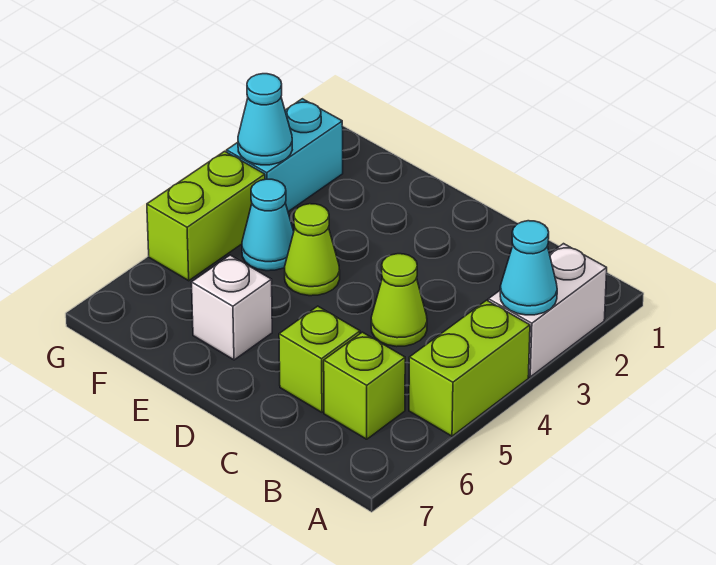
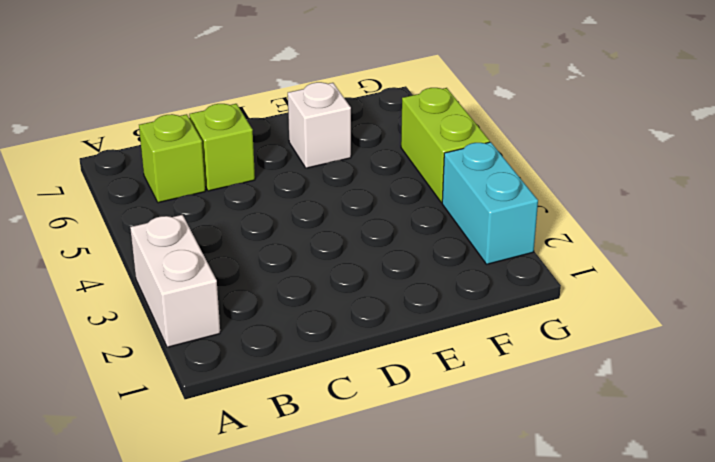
none -> lime 1x2 brick [409,300,530,436]
none -> lime 1x1 cone [371,254,427,347]
none -> lime 1x1 cone [284,204,340,296]

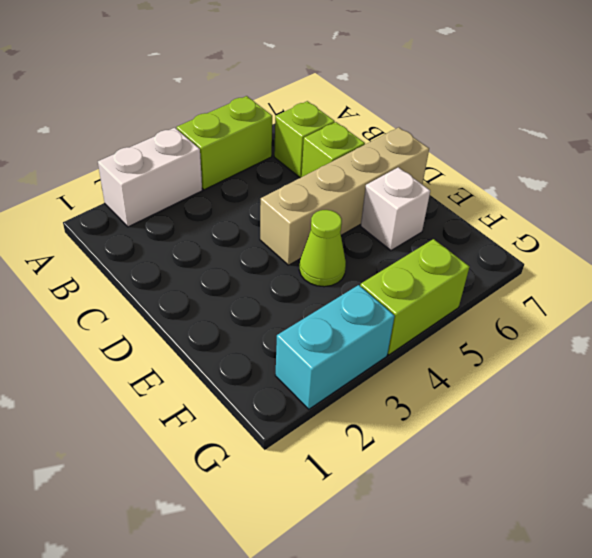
tan 1x4 brick [260,127,429,265] -> none
none -> lime 1x1 cone [371,254,427,347]
none -> cyan 1x1 cone [242,179,294,271]
none -> cyan 1x1 cone [500,221,557,315]

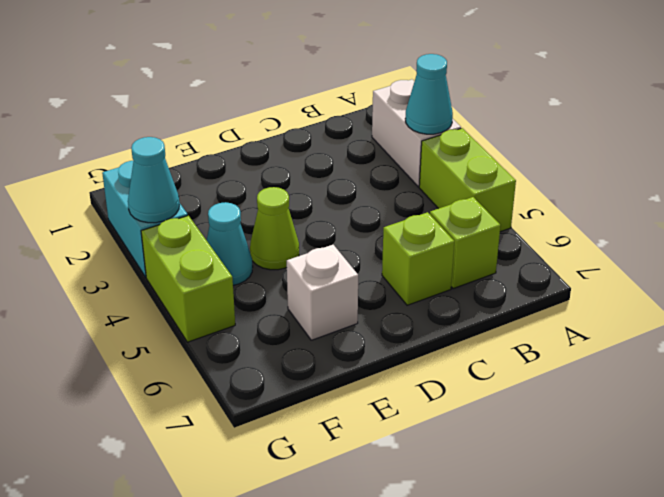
none -> lime 1x1 cone [371,254,427,347]

